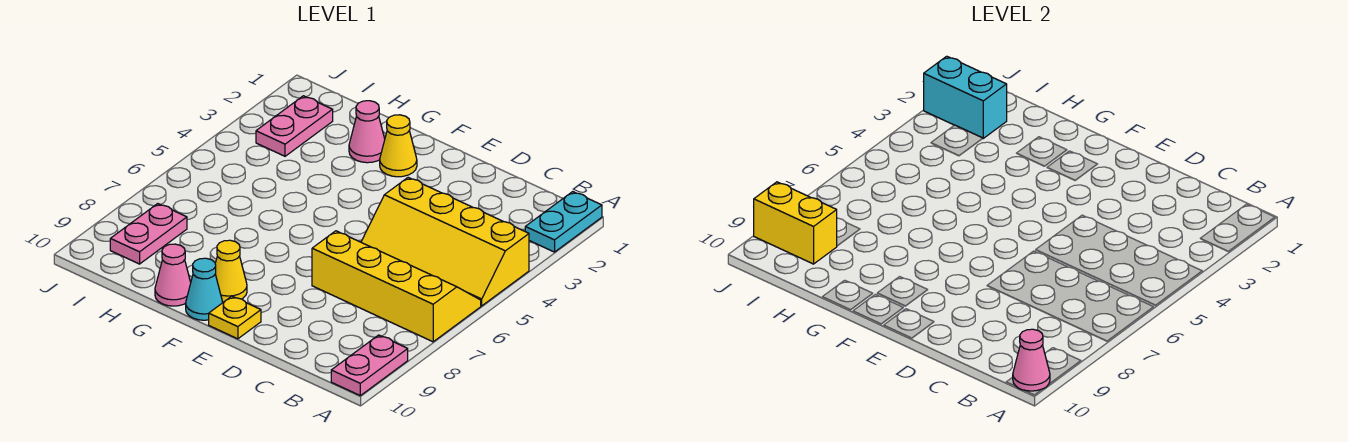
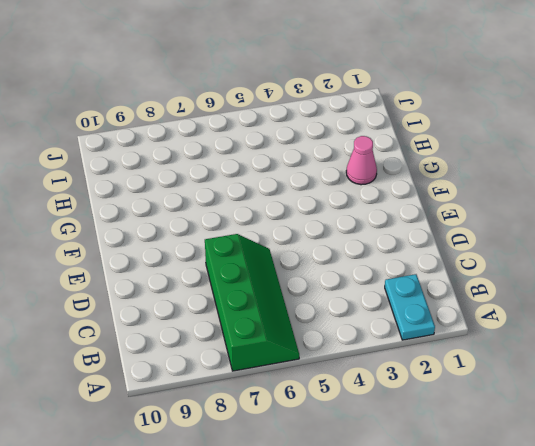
cyan 1x2 plate [385,274,435,340] -> cyan 1x2 plate turned to [525,192,602,252]
green 2x4 slope [205,234,299,371] -> yellow 2x4 slope [312,231,481,342]
none -> yellow 2x4 slope [361,178,529,306]
none -> pink 1x2 plate [331,335,408,396]
none -> yellow 1x1 plate [209,296,261,339]

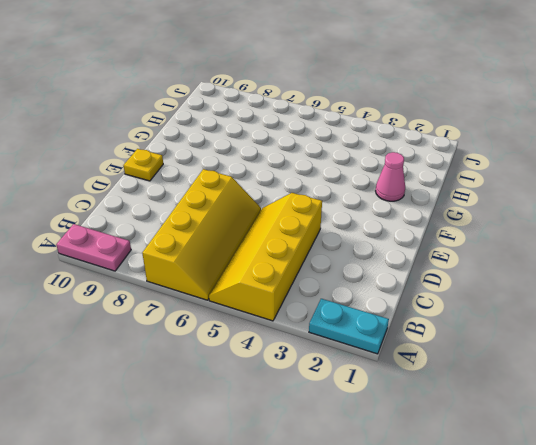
none -> yellow 1x1 cone [380,115,417,177]
none -> yellow 1x1 cone [215,240,247,302]
none -> cyan 1x1 cone [186,258,223,320]

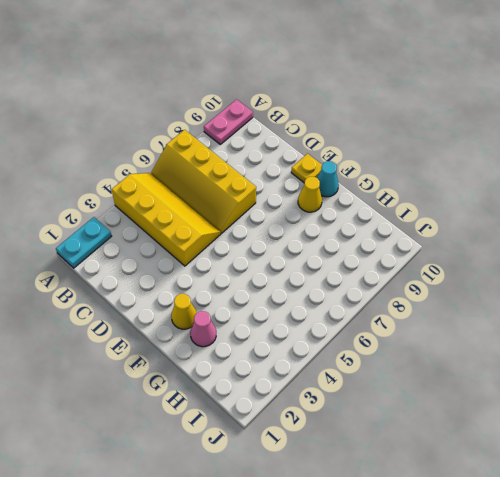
none -> pink 1x1 cone [155,244,191,306]
none -> pink 1x2 plate [256,96,333,156]
none -> pink 1x2 plate [110,204,187,264]

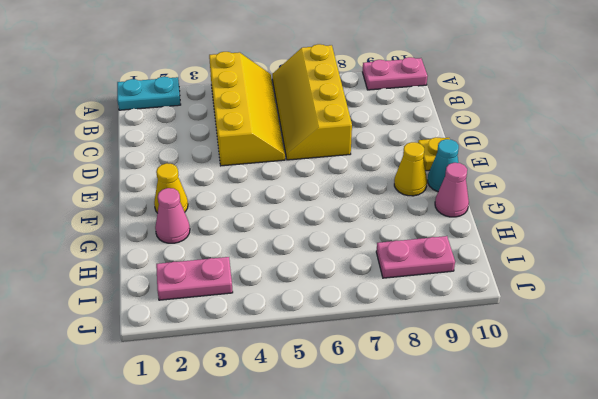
none -> pink 1x1 cone [1013,329,1050,391]
none -> cyan 1x2 brick [924,56,1007,138]
none -> yellow 1x2 brick [754,182,837,264]

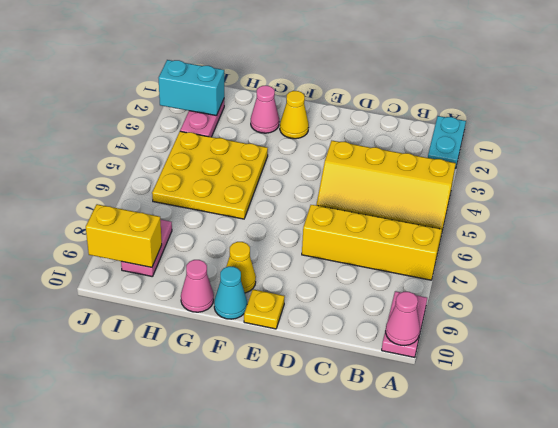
yellow 3x3 plate [152,131,268,219] -> none

